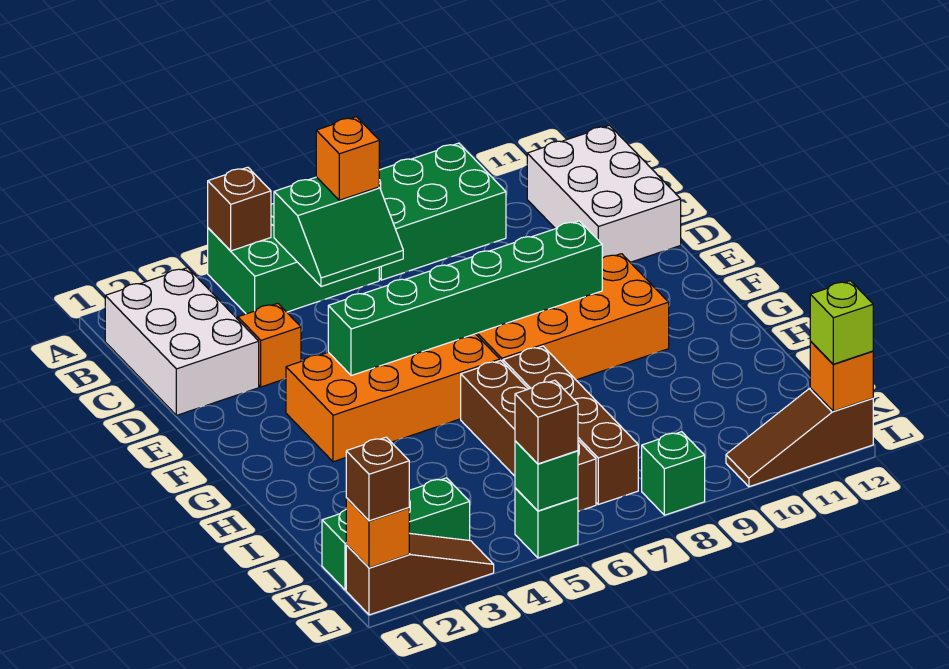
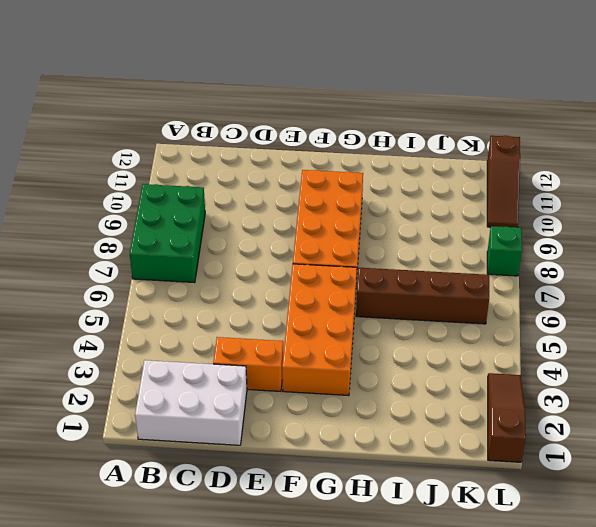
orange 1x2 brick [213,337,283,391] -> orange 1x1 brick [238,303,301,387]
none -> green 2x3 brick [208,203,379,314]
none -> white 2x3 brick [527,125,681,262]
none -> brown 1x4 brick [503,346,638,504]

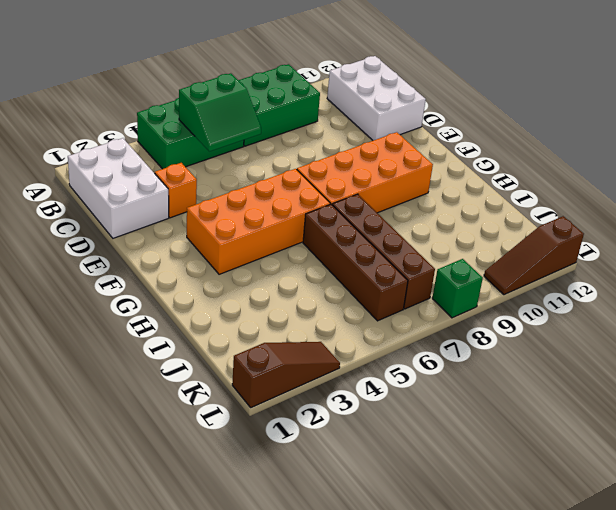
none -> green 1x3 brick [322,478,470,590]
none -> green 1x1 brick [515,488,578,558]
none -> brown 1x1 brick [208,167,271,251]

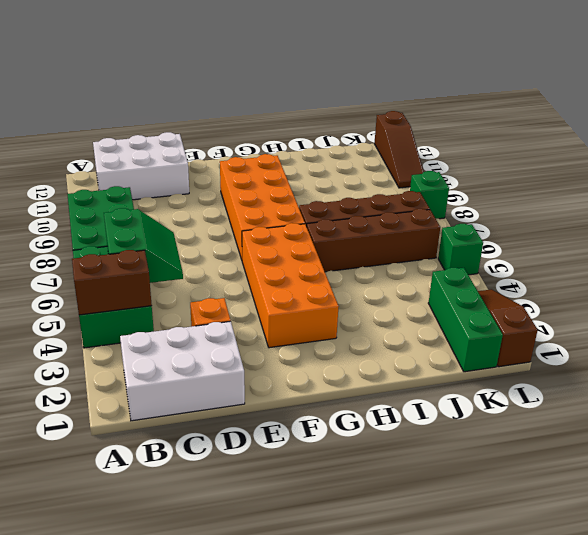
brown 1x2 brick [72,250,152,315] -> brown 1x1 brick [208,167,271,251]
none -> green 1x6 brick [328,221,602,376]
none -> orange 1x1 brick [346,498,409,568]
none -> green 1x1 brick [515,441,578,511]

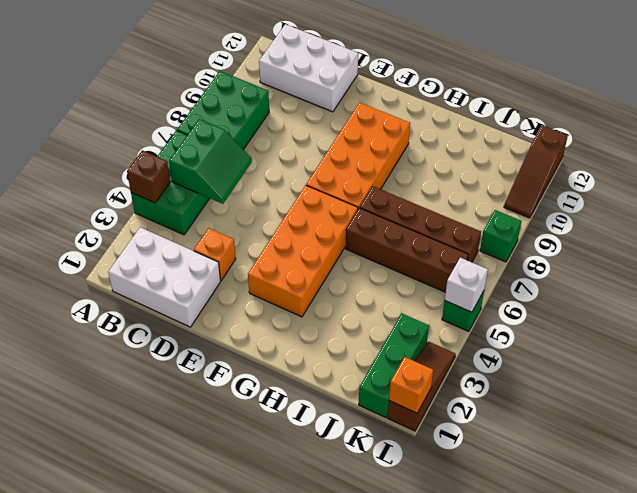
white 1x1 brick [445,258,488,312] -> green 1x1 brick [515,441,578,511]
none -> green 1x6 brick [328,221,602,376]
none -> orange 1x1 brick [810,341,873,411]
none -> orange 1x1 brick [316,117,379,200]

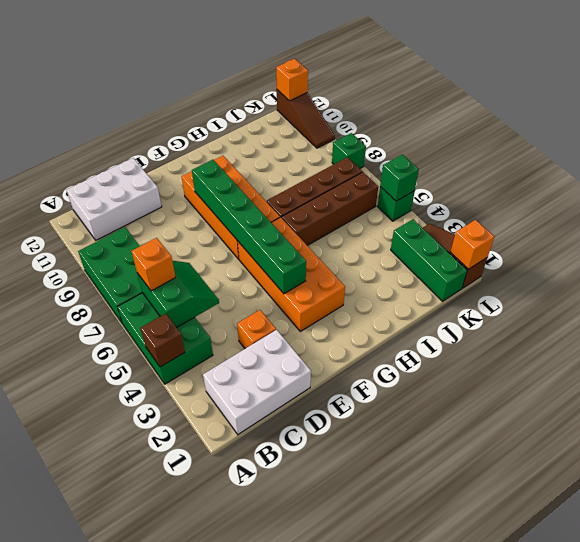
none -> brown 1x1 brick [346,437,409,521]
none -> brown 1x1 brick [515,380,578,464]
none -> lime 1x1 brick [810,281,873,364]

